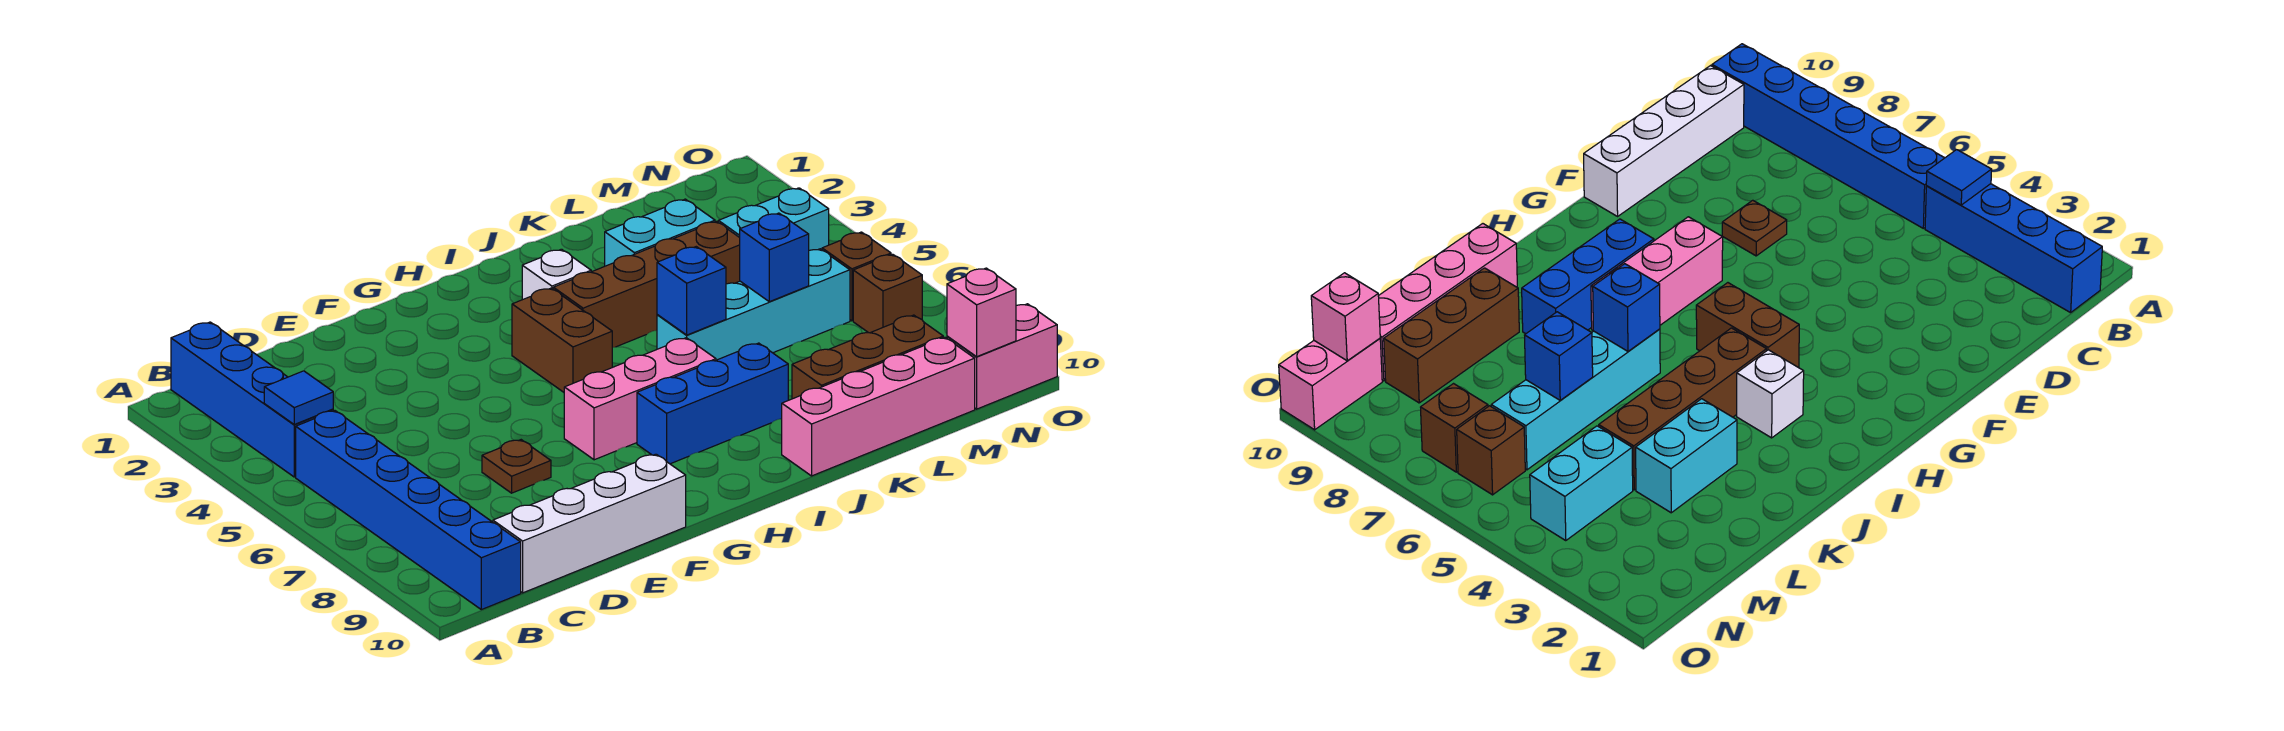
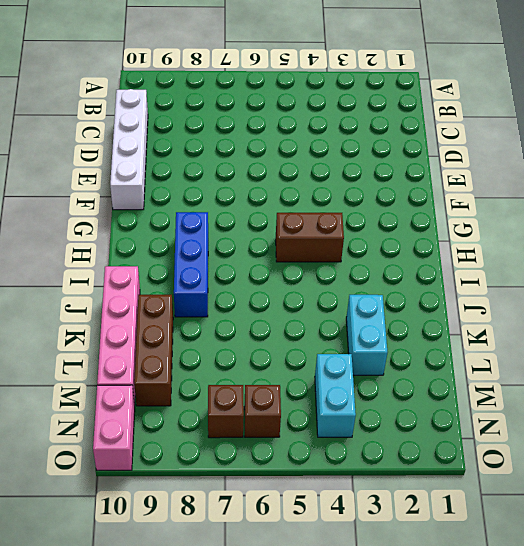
none -> blue 1x4 brick [171,322,333,477]
none -> blue 1x6 brick [296,411,521,610]
none -> brown 1x1 plate [482,440,551,493]

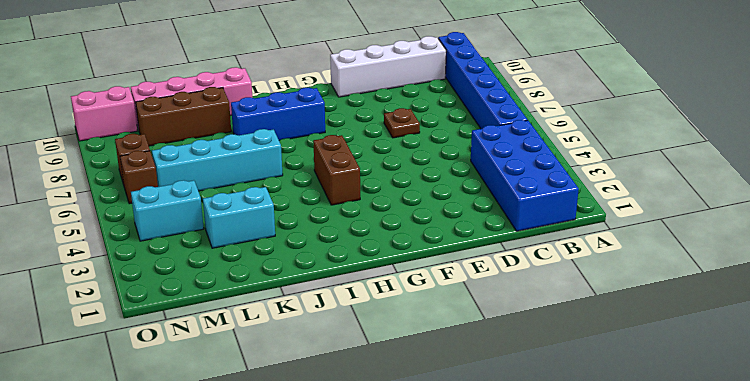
blue 2x4 brick [471,120,579,231] -> blue 1x4 brick [171,322,333,477]
none -> pink 1x3 brick [564,338,716,460]
none -> white 1x1 brick [522,249,591,300]
none -> brown 1x4 brick [553,221,740,348]

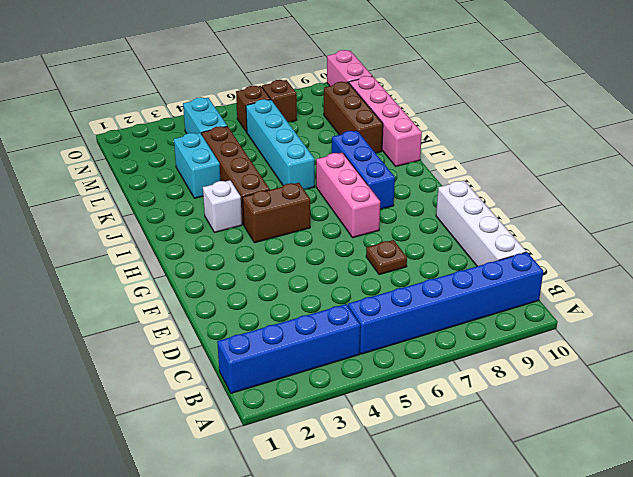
none -> blue 1x1 tile [264,371,333,424]
none -> blue 1x1 brick [657,247,726,335]
none -> blue 1x1 brick [740,213,809,302]

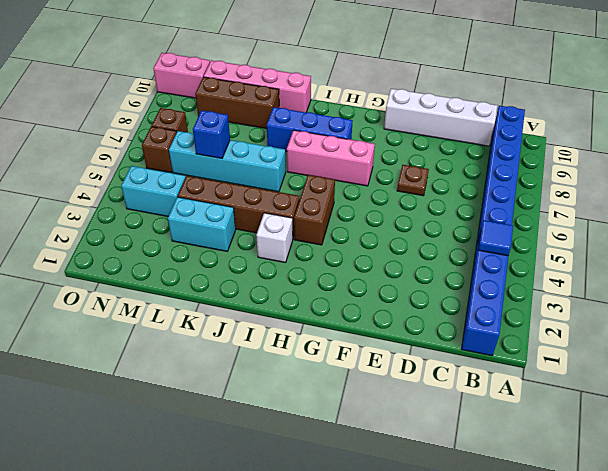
none -> blue 1x1 brick [657,247,726,335]
none -> pink 1x1 brick [947,268,1016,357]

